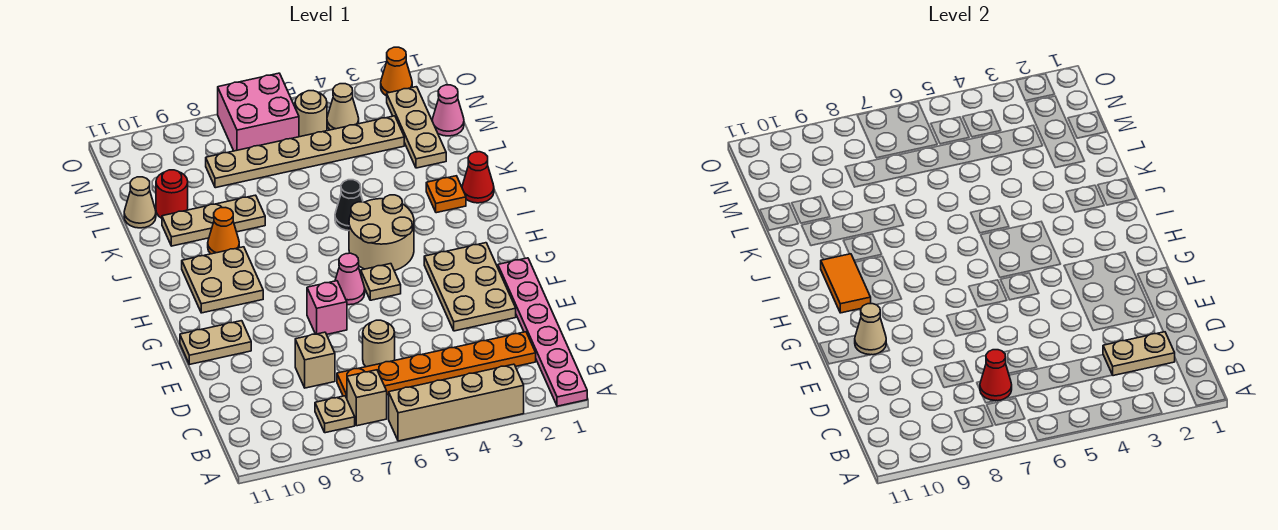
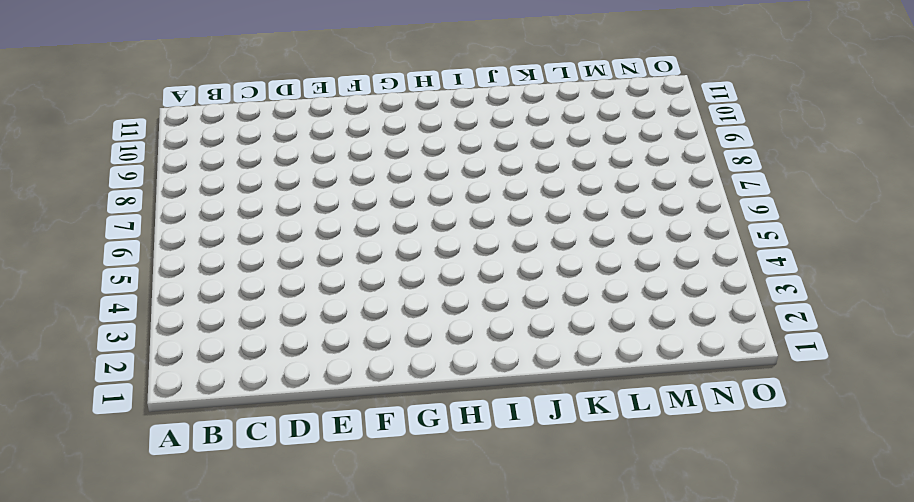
none -> pink 1x6 plate [498,258,587,406]
none -> tan 1x4 brick [389,364,524,441]
none -> tan 1x1 brick [347,370,387,426]
none -> tan 1x1 plate [315,396,355,433]

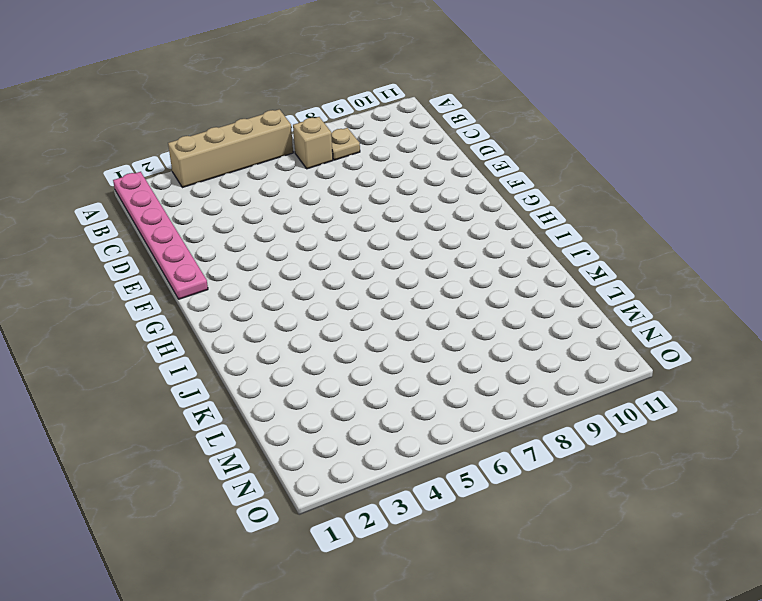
none -> orange 1x6 plate [337,332,536,398]
none -> tan 1x1 round brick [363,320,395,367]
none -> tan 1x1 brick [295,332,335,388]
none -> tan 2x3 plate [424,243,516,331]

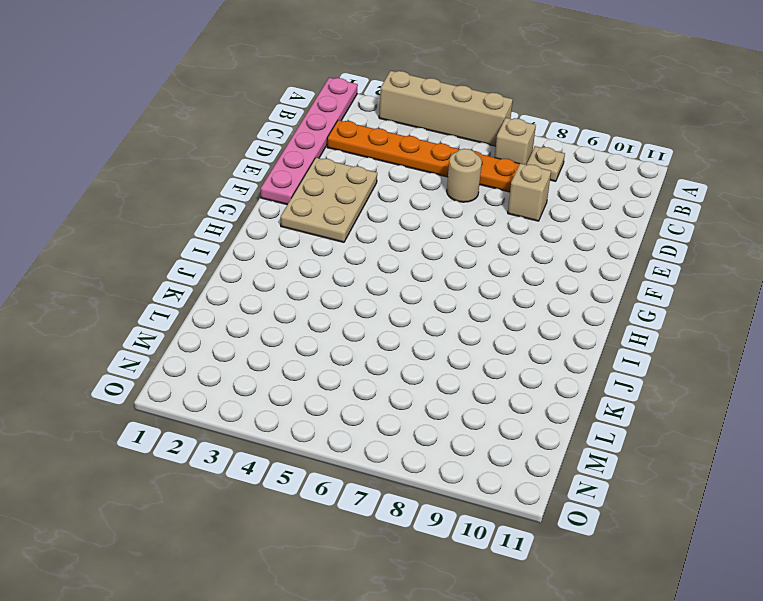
none -> pink 1x1 brick [307,281,347,334]
none -> tan 1x2 plate [180,321,251,364]
none -> tan 1x1 plate [361,264,401,300]
none -> pink 1x1 cone [335,253,365,305]

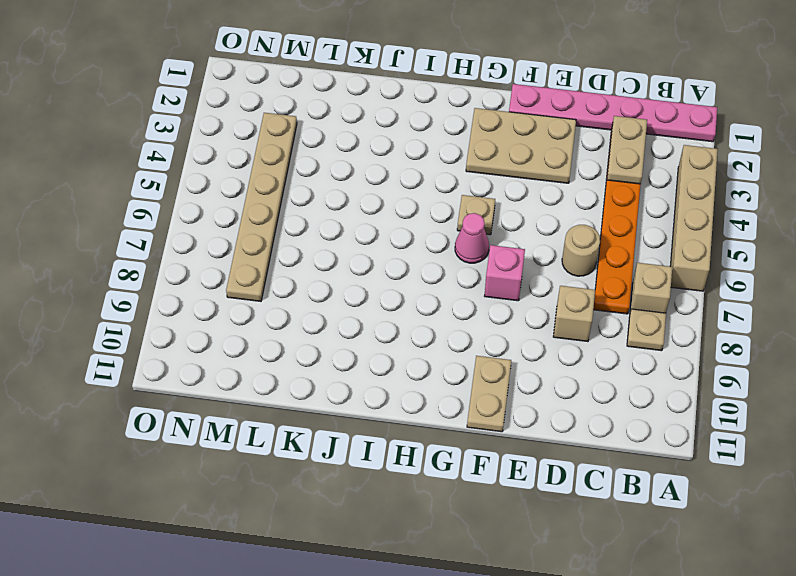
none -> tan 2x2 round brick [349,195,414,271]
none -> tan 2x2 plate [182,247,263,313]
none -> red 1x1 cone [462,152,494,203]
none -> orange 1x1 plate [426,176,466,213]

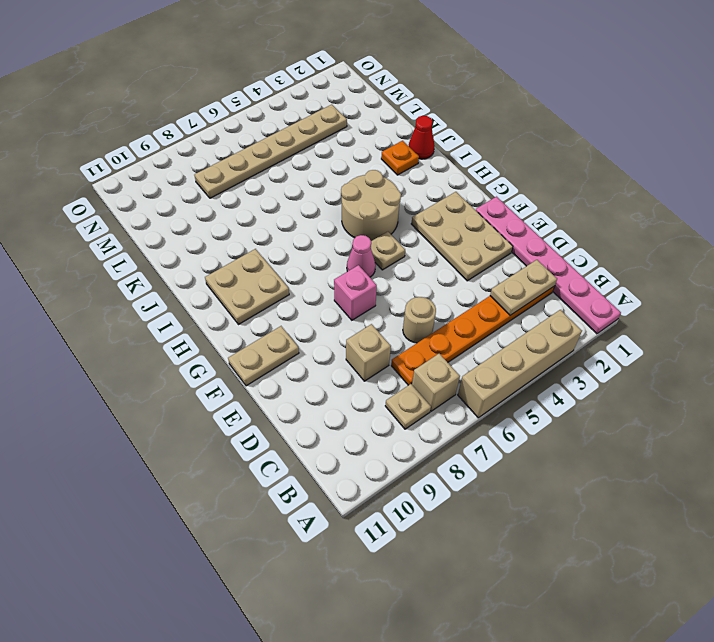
none -> black 1x1 cone [335,180,363,231]
none -> orange 1x1 cone [208,208,239,254]
none -> tan 1x3 plate [162,195,265,246]
none -> tan 1x3 plate [387,87,446,168]

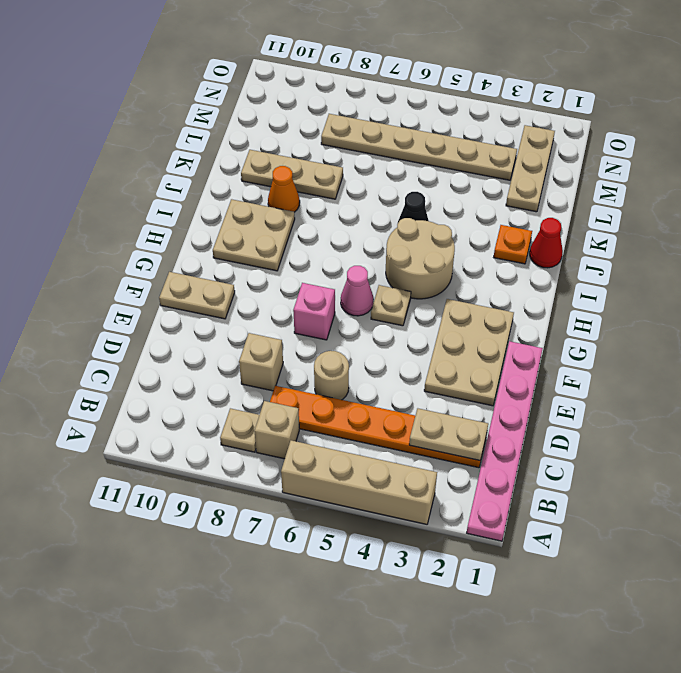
none -> red 1x1 round brick [156,170,188,218]
none -> tan 1x1 cone [124,177,156,228]
none -> pink 1x1 cone [432,85,464,136]
none -> tan 1x1 cone [327,84,359,130]

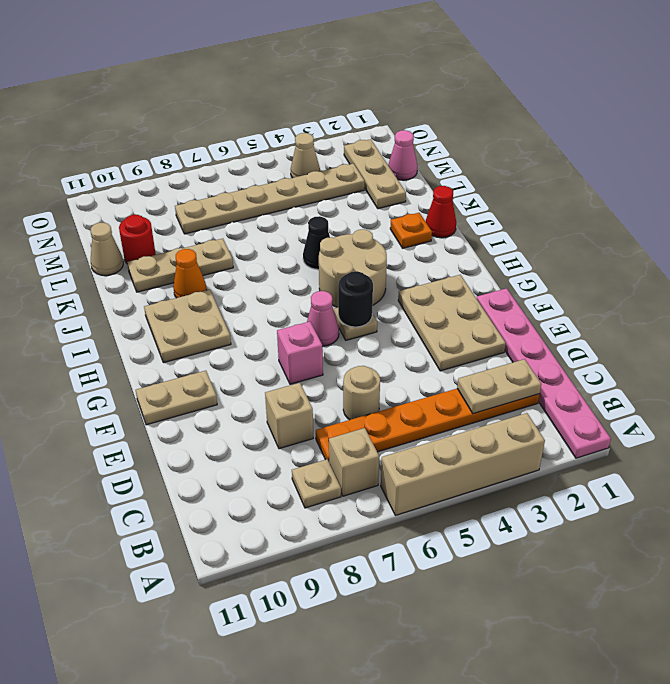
black 1x1 round brick [338,271,373,327] -> none
none -> tan 1x1 round brick [295,91,327,137]
none -> pink 2x2 brick [218,73,299,151]
none -> orange 1x1 cone [381,47,412,96]
none -> red 1x1 cone [980,350,1012,401]

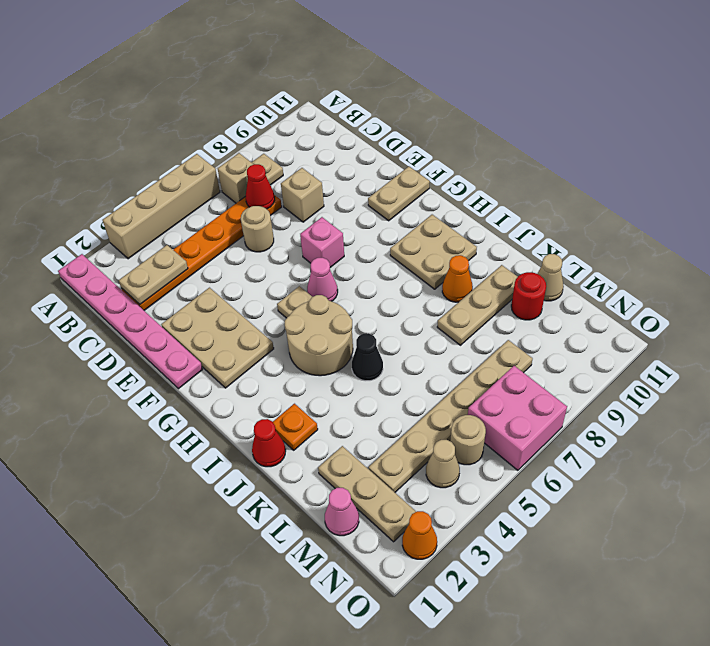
none -> tan 1x1 cone [855,304,886,355]
none -> orange 1x2 tile [821,254,871,313]

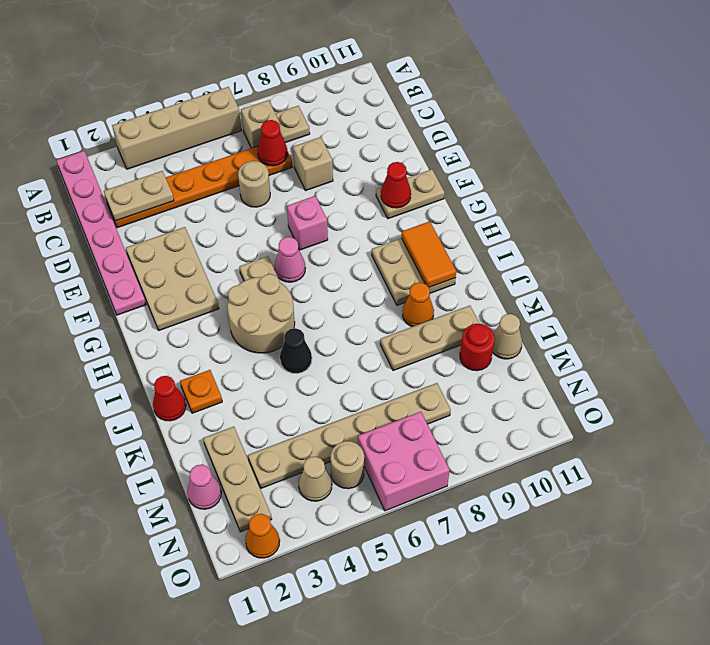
red 1x1 cone [381,162,411,208] -> tan 1x1 cone [855,304,886,355]

